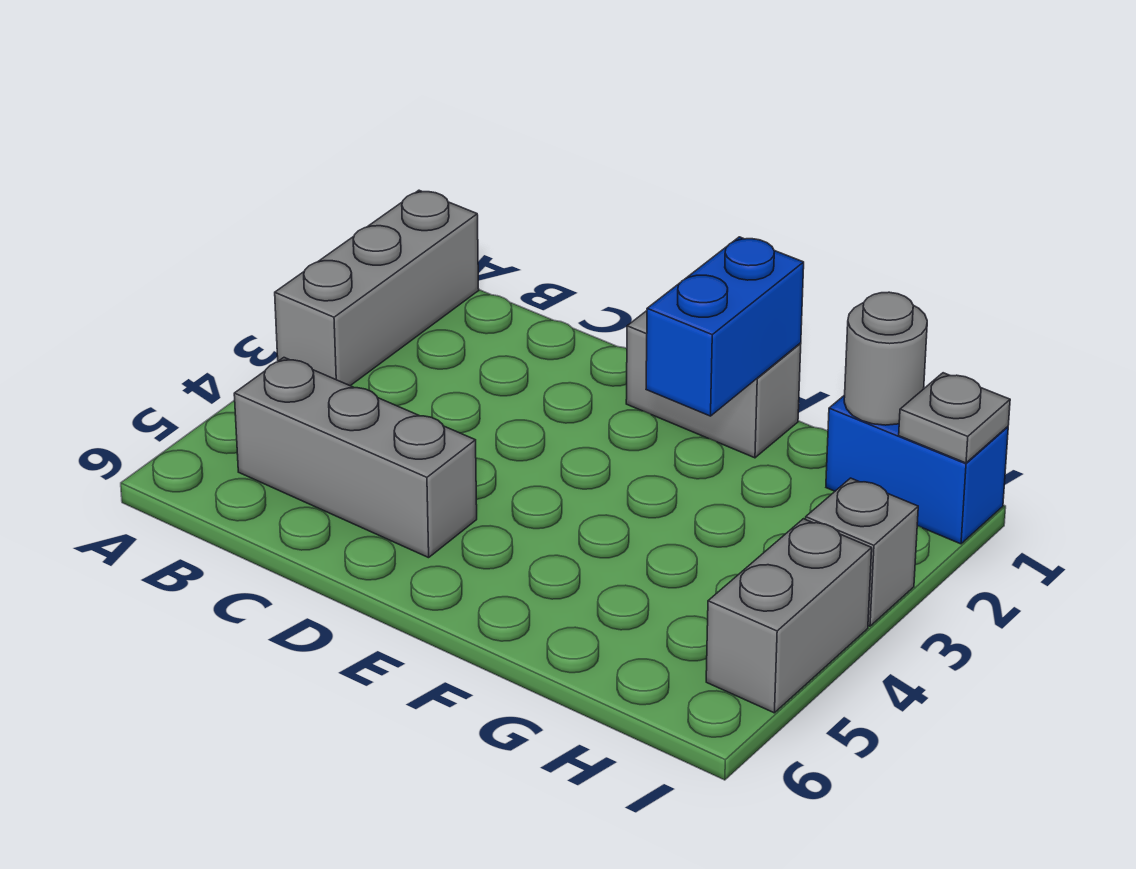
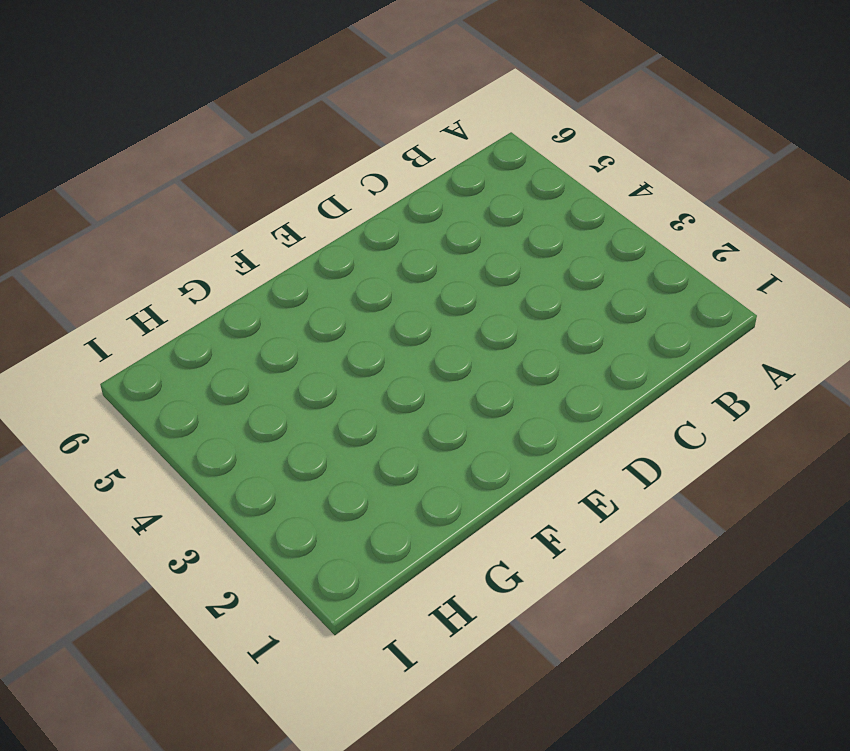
none -> grey 1x3 brick [275,190,479,386]
none -> grey 1x3 brick [234,358,477,558]

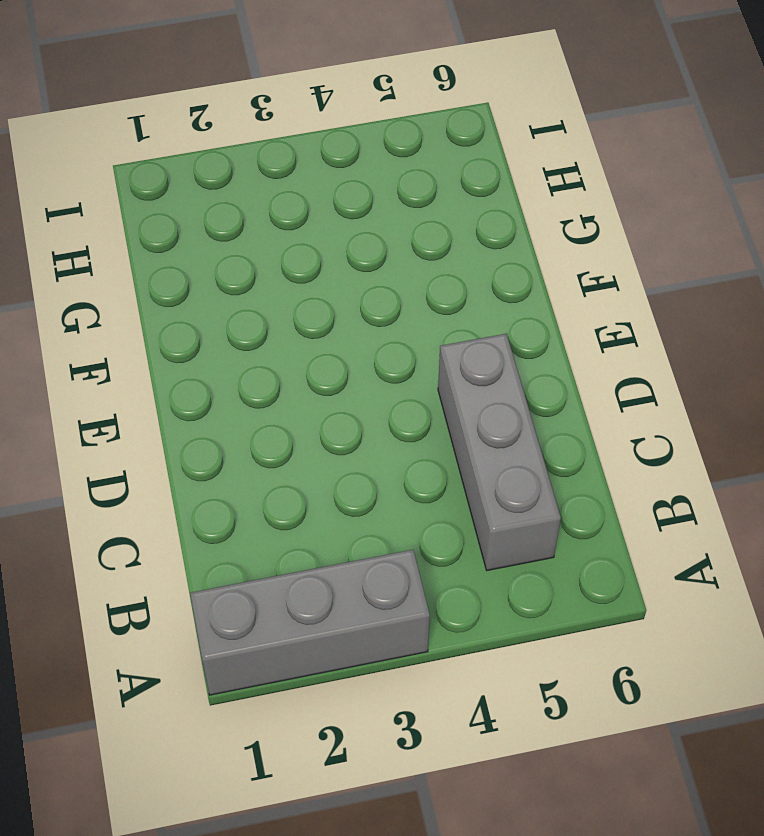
none -> grey 1x2 brick [626,311,801,458]
none -> blue 1x2 brick [826,395,1008,544]

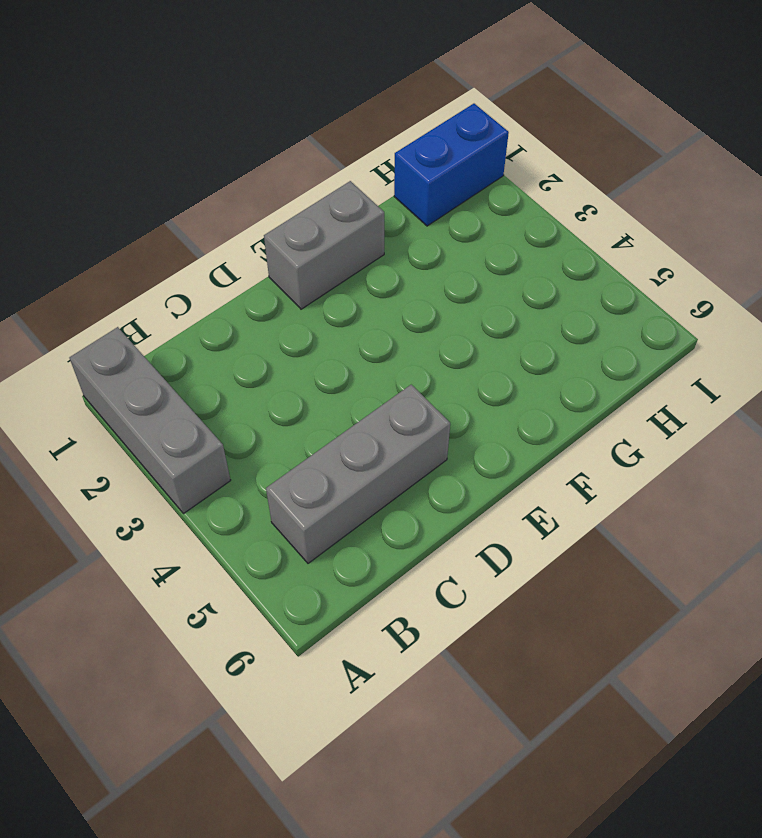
none -> grey 1x1 brick [806,478,918,626]
none -> grey 1x2 brick [706,519,872,713]

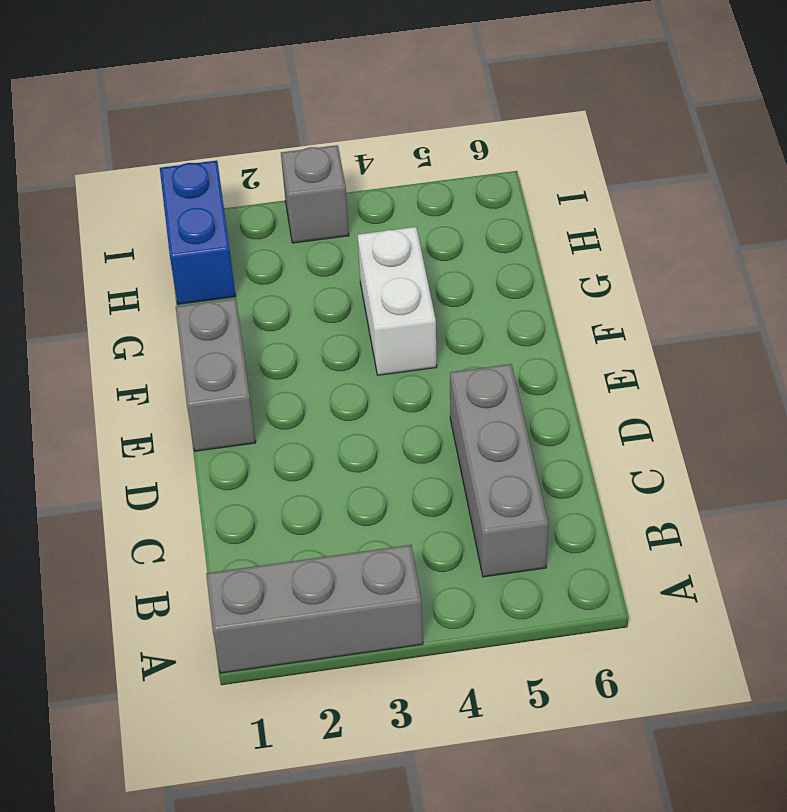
white 1x2 brick [358,227,437,375] -> none
none -> grey 1x2 brick [706,519,872,713]
none -> blue 1x2 brick [646,237,804,416]

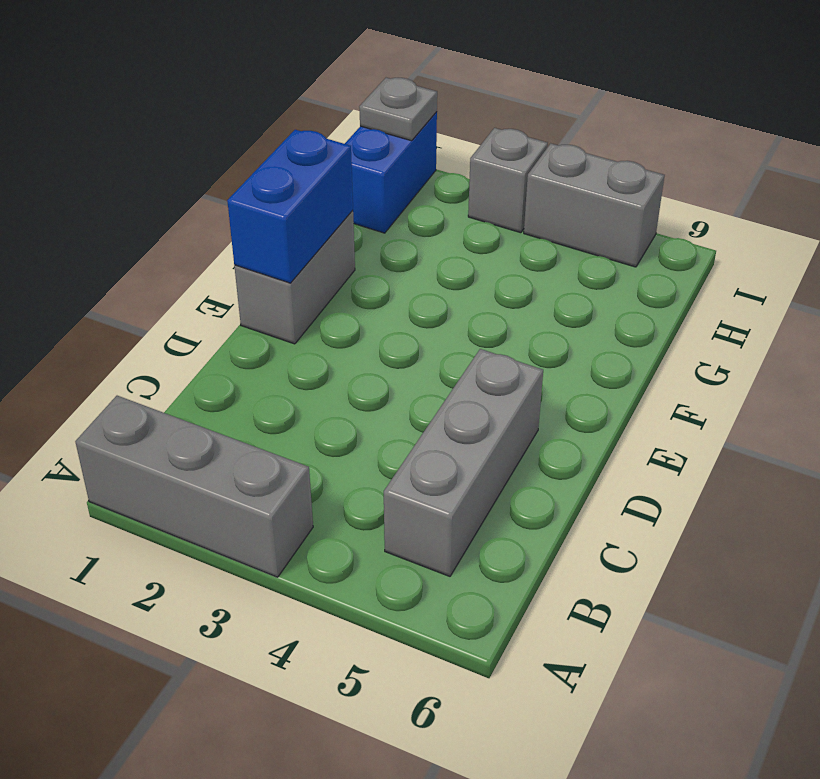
blue 1x2 brick [227,130,353,283] -> blue 1x2 brick turned to [646,237,804,416]
none -> grey 1x1 round brick [844,292,927,425]

